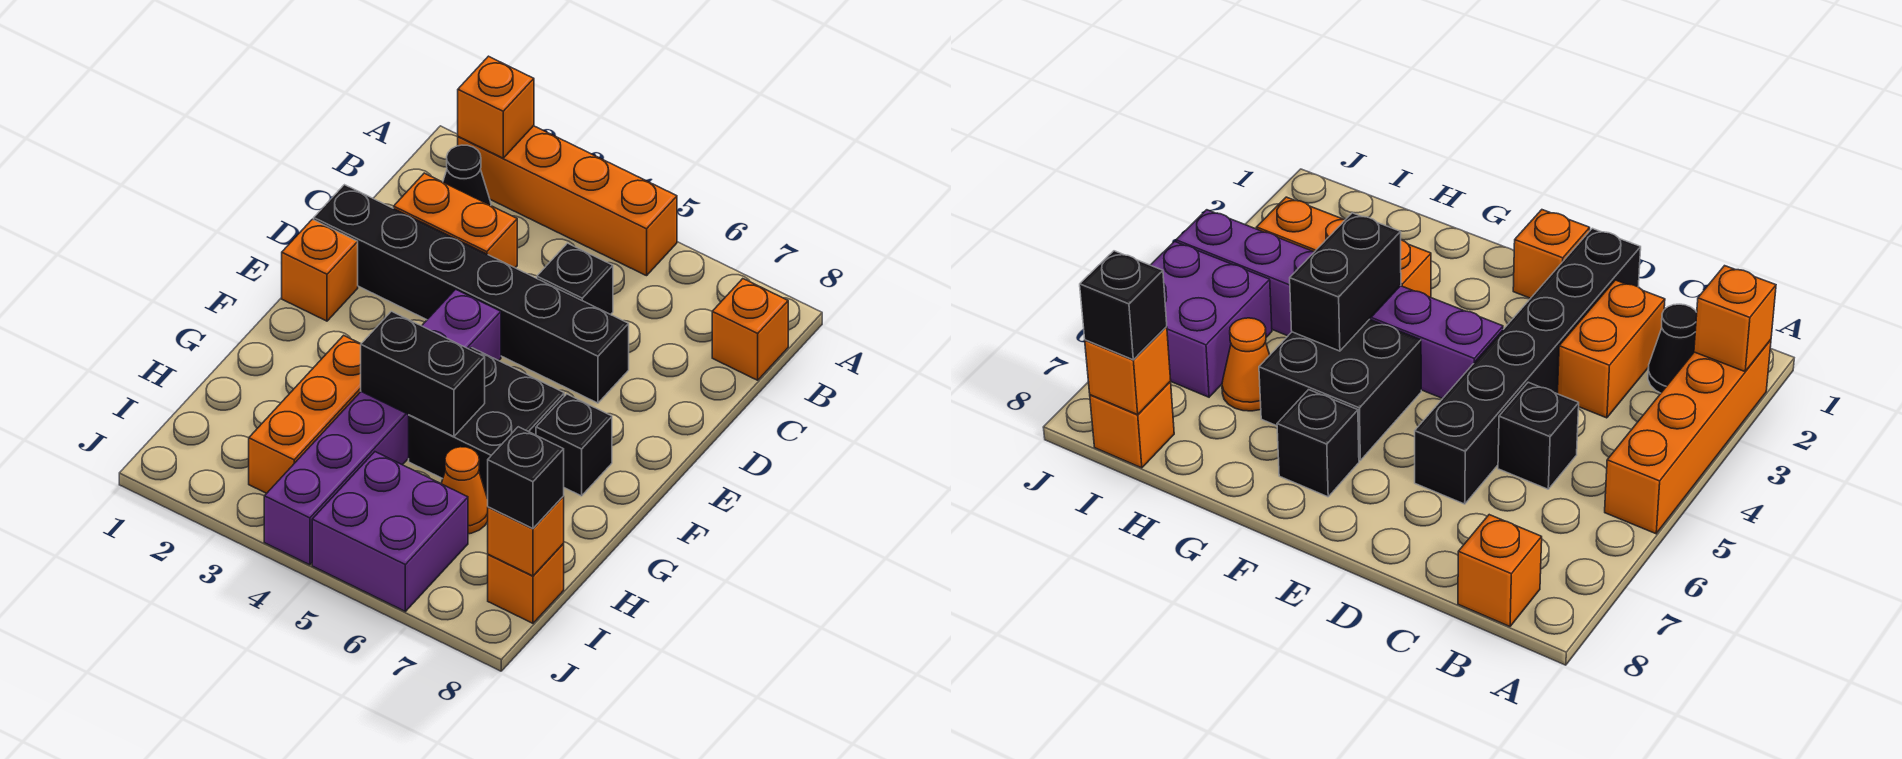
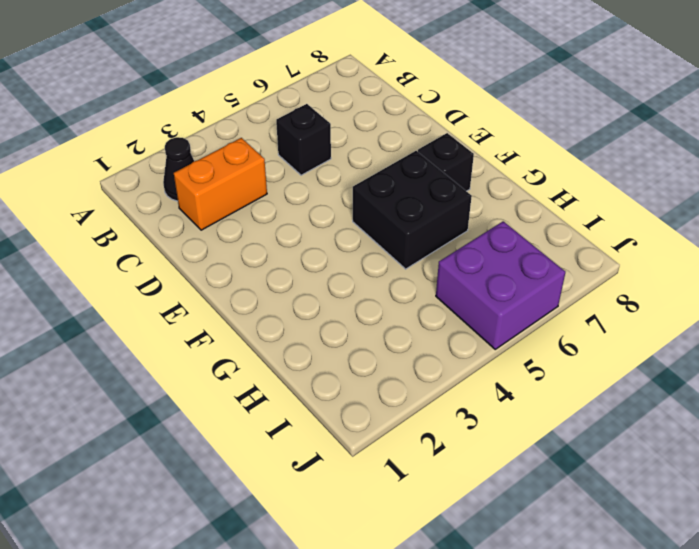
none -> orange 1x4 brick [458,126,677,276]
none -> orange 1x1 brick [712,279,788,380]
none -> black 1x6 brick [314,185,629,403]

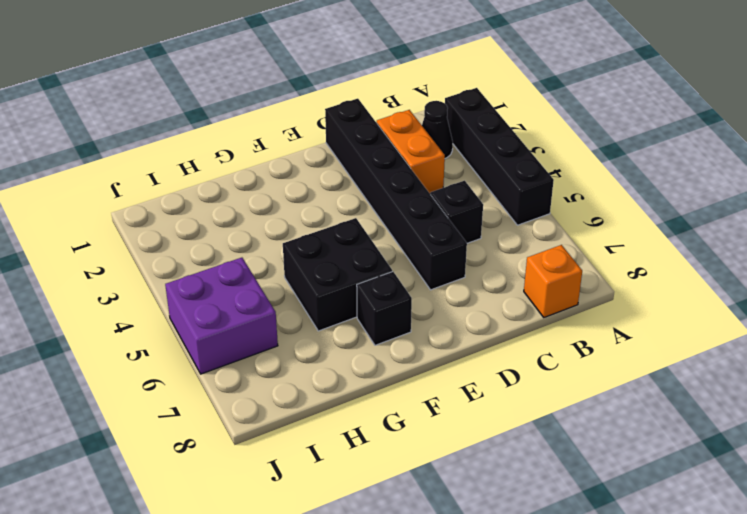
black 1x4 brick [445,88,554,225] -> orange 1x4 brick [458,126,677,276]
none -> orange 1x1 brick [282,219,358,321]
none -> purple 1x6 brick [264,289,501,565]
none -> orange 1x3 brick [249,335,361,493]

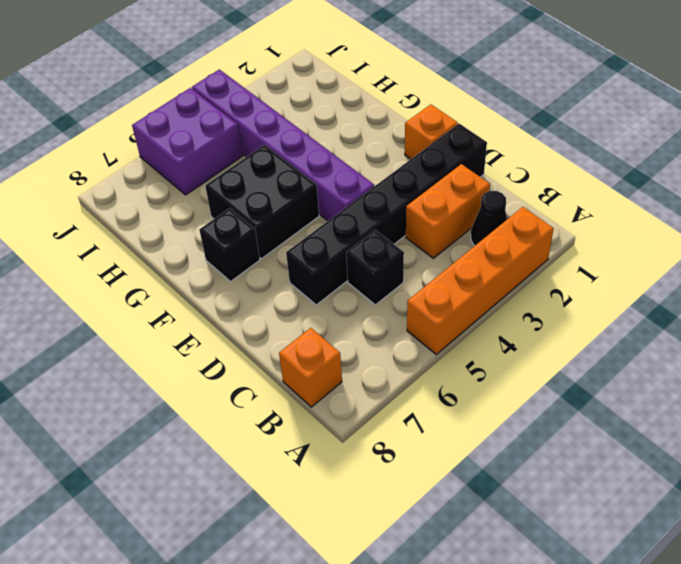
none -> orange 1x3 brick [249,335,361,493]
none -> orange 1x1 cone [441,447,488,534]
none -> orange 1x1 brick [488,544,564,623]

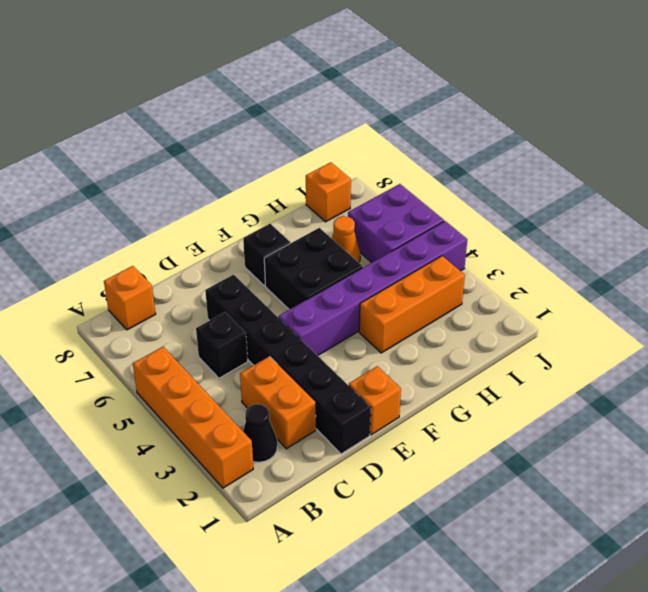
none -> orange 1x1 brick [458,56,534,158]
none -> black 1x2 brick [361,311,485,437]
none -> orange 1x1 brick [488,496,564,576]

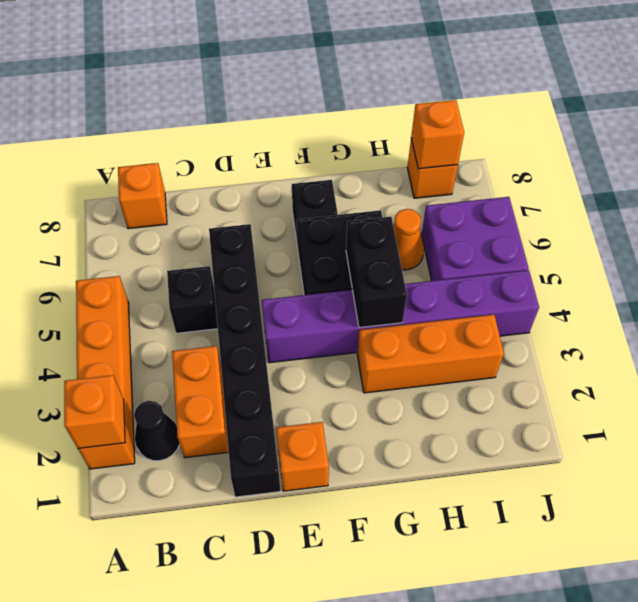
none -> black 1x1 brick [488,427,564,529]

